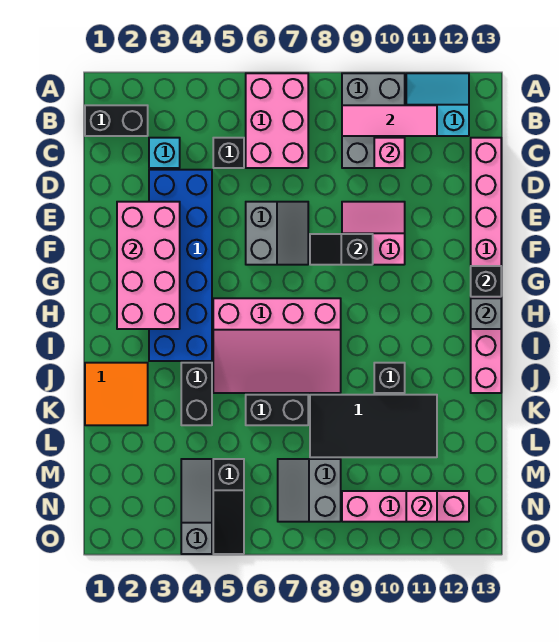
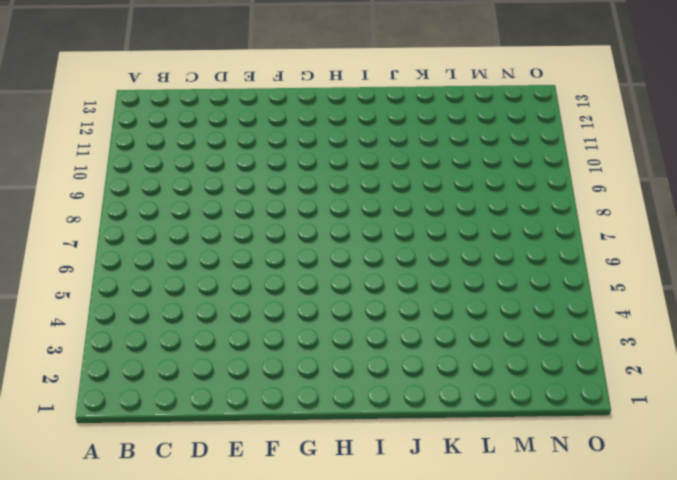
none -> pink 2x3 brick [246,73,308,168]
none -> grey 2x3 brick [342,73,405,168]
none -> cyan 2x2 slope [406,73,469,136]

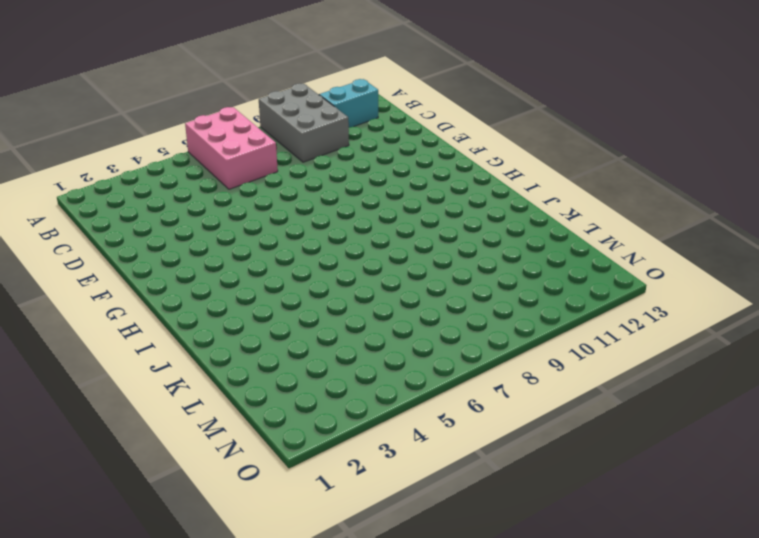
none -> black 1x2 brick [85,105,148,136]
none -> cyan 1x1 brick [149,138,180,168]
none -> black 1x1 brick [213,138,244,168]

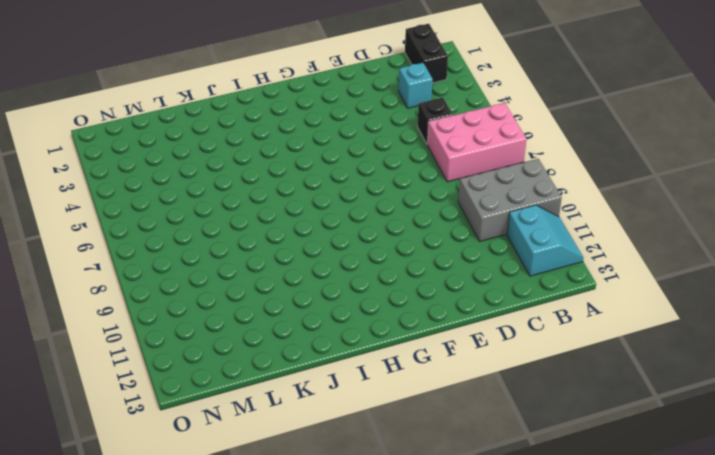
none -> pink 1x8 brick [471,138,501,393]
none -> blue 2x6 brick [149,170,212,361]
none -> grey 2x2 slope [246,202,308,265]

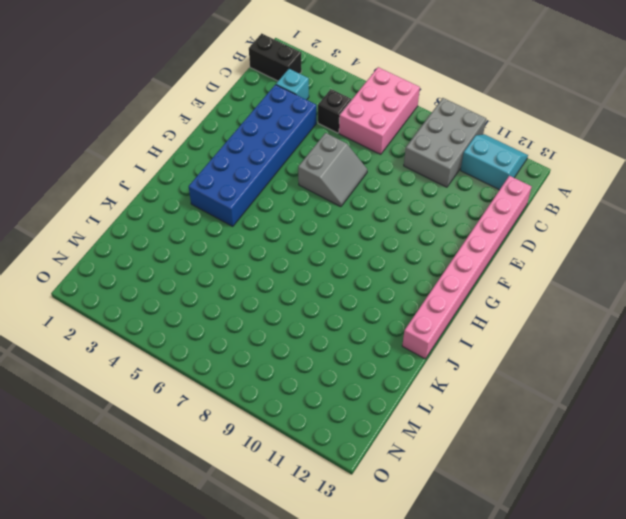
none -> pink 2x2 slope [342,202,405,265]
none -> pink 3x4 slope [213,298,341,393]
none -> orange 2x2 tile [85,363,148,425]

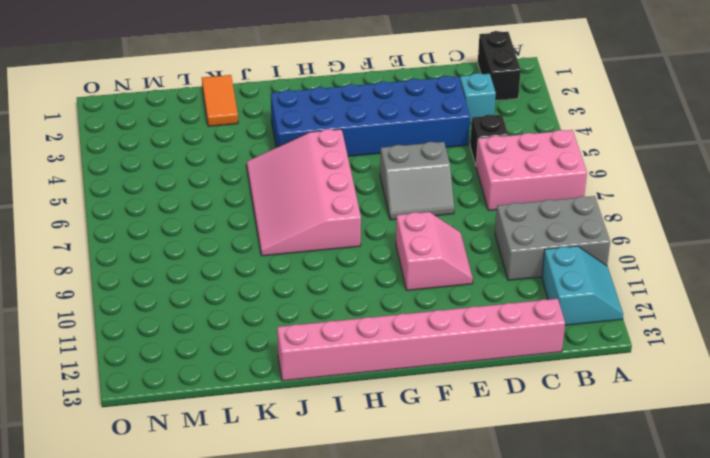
orange 1x2 tile [202,75,238,126] -> orange 2x2 tile [85,363,148,425]
none -> black 1x2 brick [181,363,212,425]
none -> black 1x1 brick [374,363,405,393]
none -> black 1x2 brick [246,395,308,425]

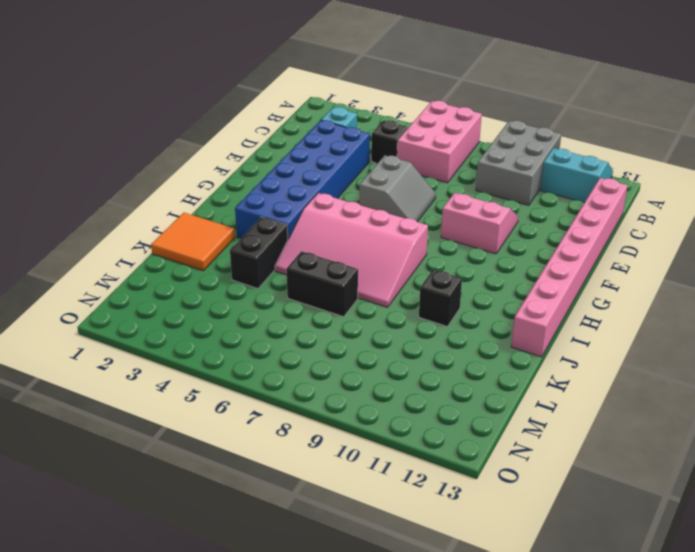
none -> black 1x2 brick [85,105,148,136]
none -> black 2x4 tile [310,395,437,457]
none -> grey 1x3 slope [181,459,212,554]

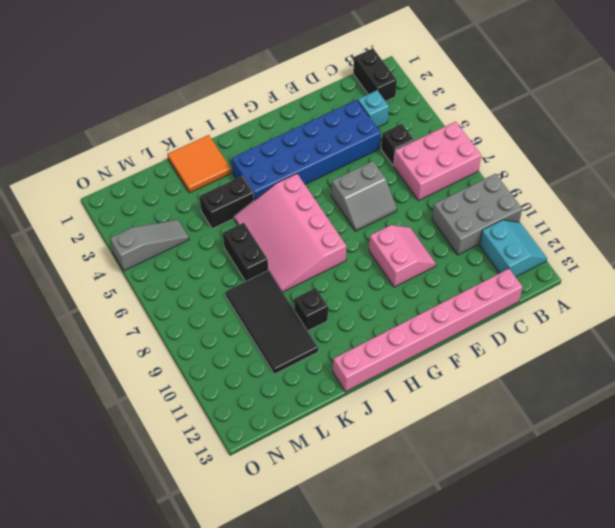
none -> black 1x3 slope [213,459,244,554]
none -> grey 2x2 slope [278,459,341,522]
none -> pink 1x4 brick [342,491,469,522]

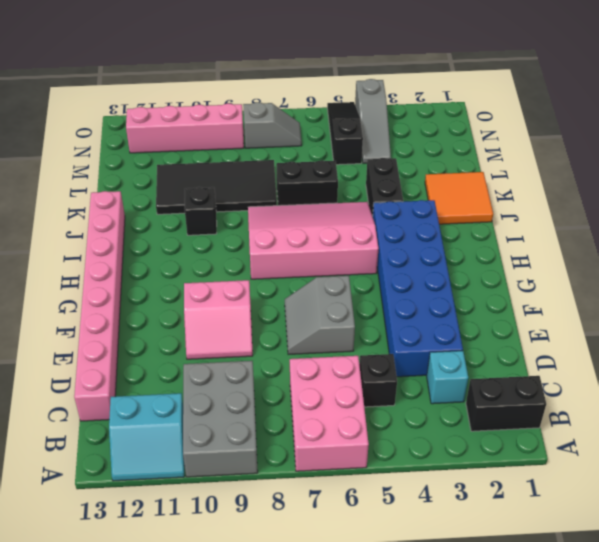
grey 1x2 slope [243,102,302,148] -> grey 2x2 slope [278,459,341,522]
none -> pink 1x3 tile [342,105,437,136]
none -> pink 1x1 brick [374,138,405,168]
none -> pink 2x4 brick [117,202,180,329]

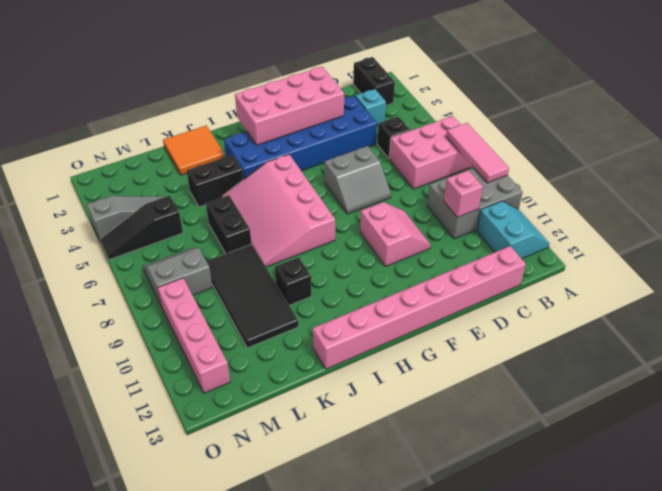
pink 1x3 tile [446,123,509,183] -> pink 1x3 tile moved to [342,105,437,136]
none -> black 1x2 slope [310,234,373,265]
none -> black 1x1 brick [471,266,501,297]
none -> grey 1x1 brick [471,298,501,329]

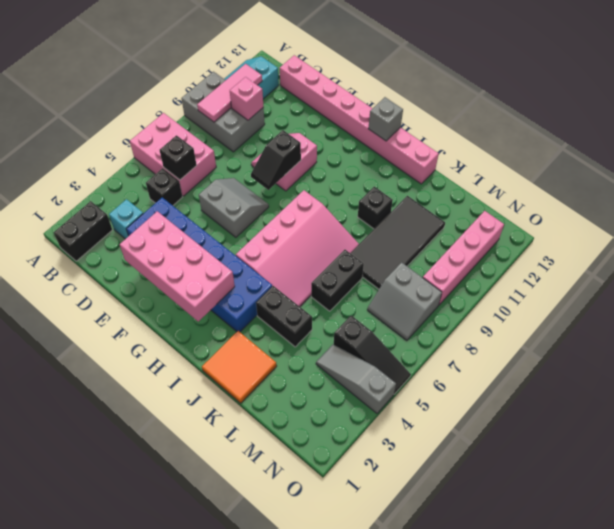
black 1x1 brick [160,135,197,180] -> black 1x1 brick moved to [471,266,501,297]
none -> pink 1x1 brick [406,491,437,522]

